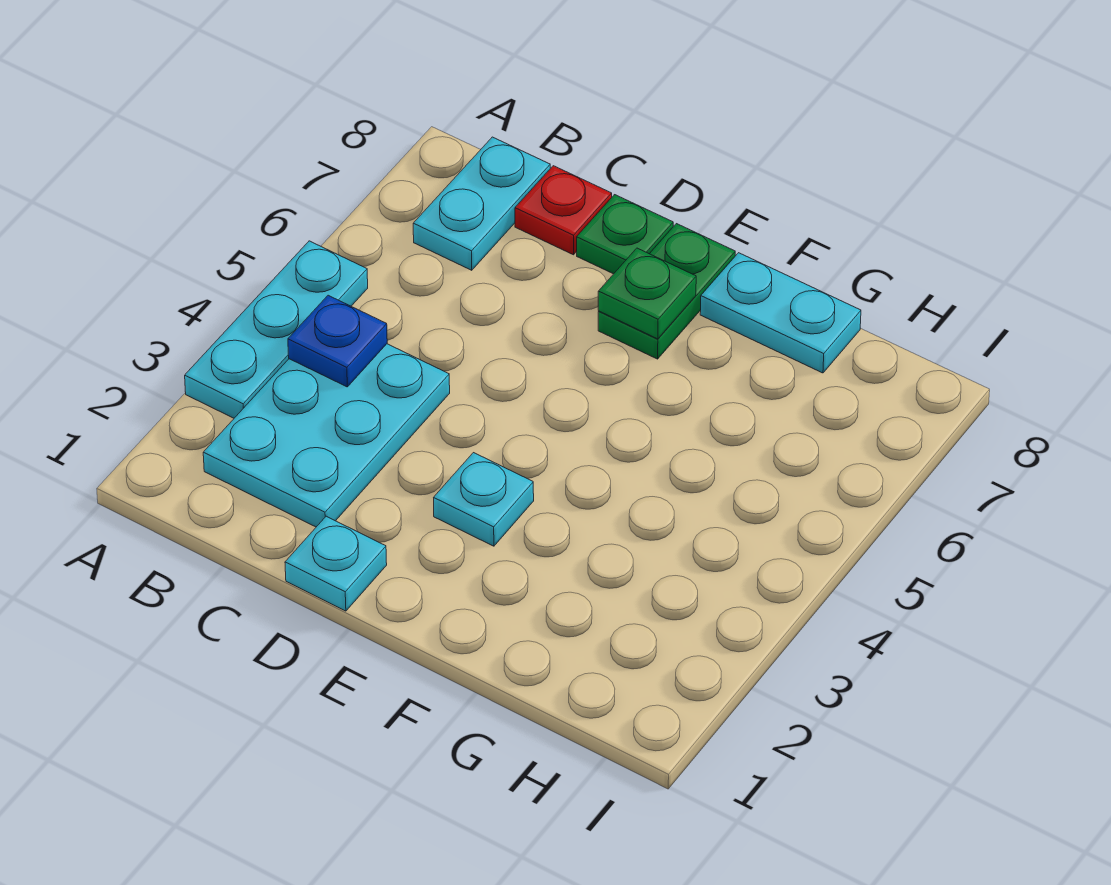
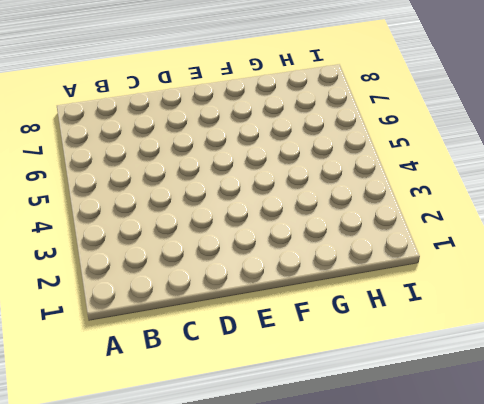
none -> cyan 1x3 plate [185,241,368,418]
none -> cyan 2x3 plate [203,344,450,527]

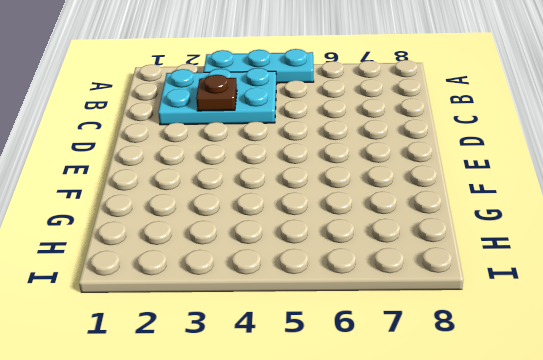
brown 1x1 plate [196,75,237,111] -> none
none -> cyan 1x2 plate [413,137,550,270]
none -> red 1x1 plate [515,166,612,255]

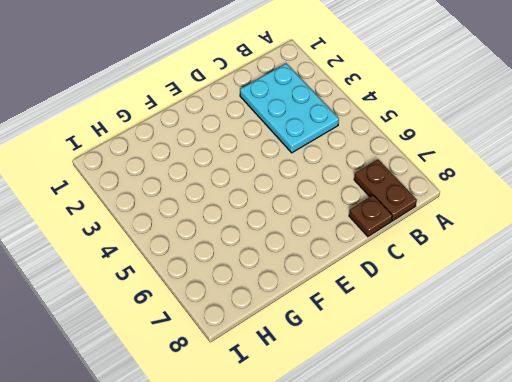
brown 1x2 plate [354,159,417,221] -> cyan 1x2 plate [413,137,550,270]
brown 1x1 plate [349,195,392,236] -> red 1x1 plate [515,166,612,255]
none -> cyan 1x3 plate [185,241,368,418]
none -> cyan 1x1 plate [285,516,387,611]

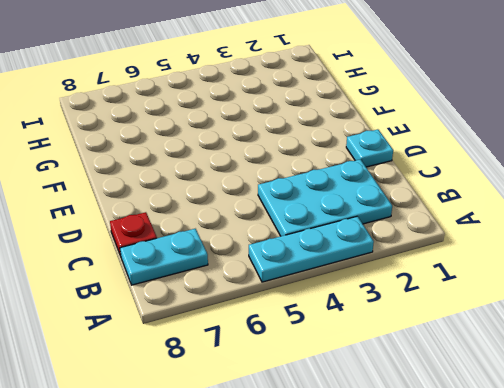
none -> green 1x1 plate [577,195,673,274]
none -> cyan 1x1 plate [434,453,534,546]

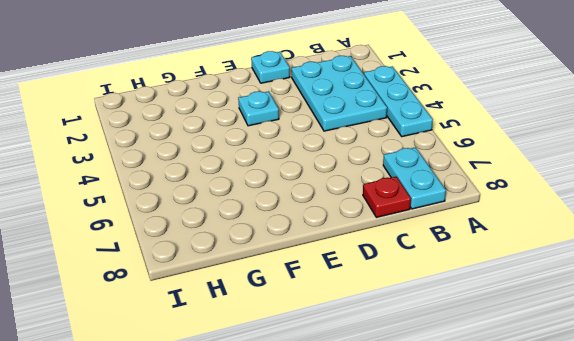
none -> green 1x1 plate [577,195,673,274]
none -> green 1x2 plate [598,224,735,359]

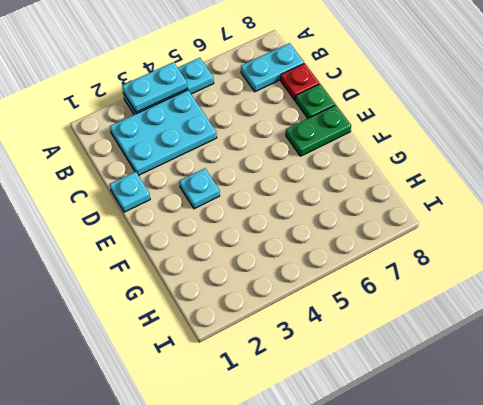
cyan 1x2 plate [122,62,188,112] -> cyan 1x2 plate turned to [700,253,861,373]
none -> blue 1x1 plate [288,295,387,387]
none -> green 1x1 plate [598,248,696,339]

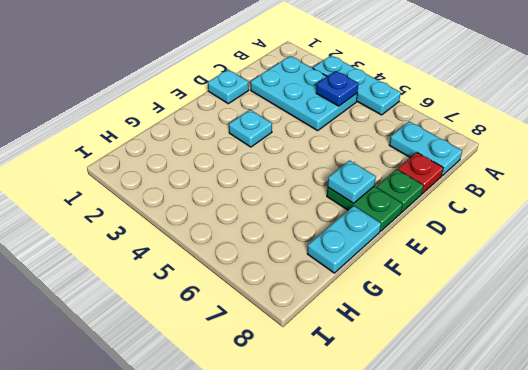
cyan 1x1 plate [328,160,376,203] -> green 1x1 plate [598,248,696,339]

